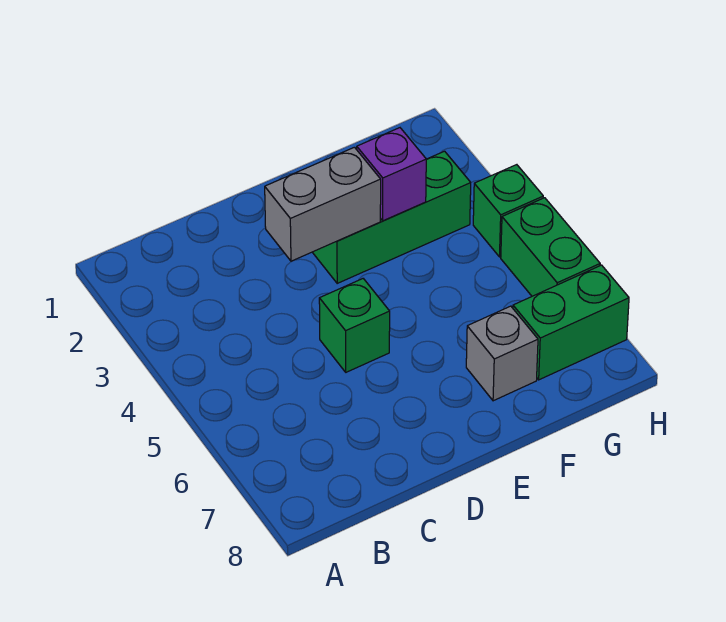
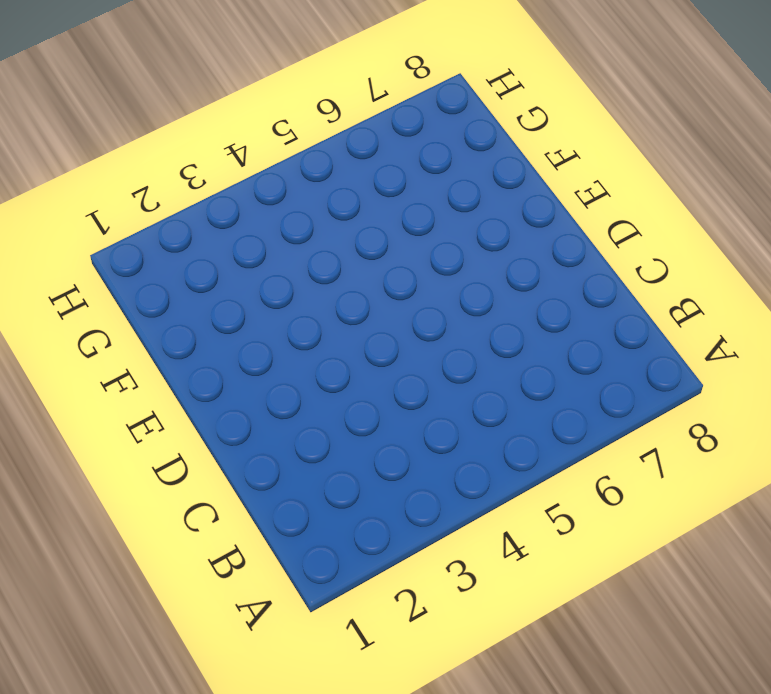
none -> green 1x1 brick [319,279,390,372]
none -> green 1x3 brick [312,151,471,283]

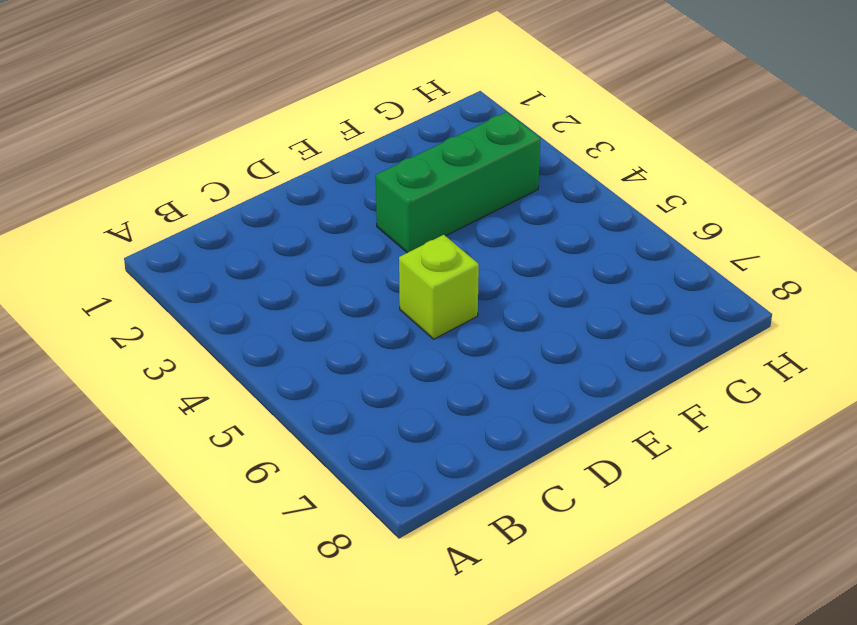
lime 1x1 brick [399,235,479,339] -> green 1x1 brick [319,279,390,372]
none -> grey 1x1 brick [466,306,538,401]
none -> green 1x2 brick [513,265,629,380]

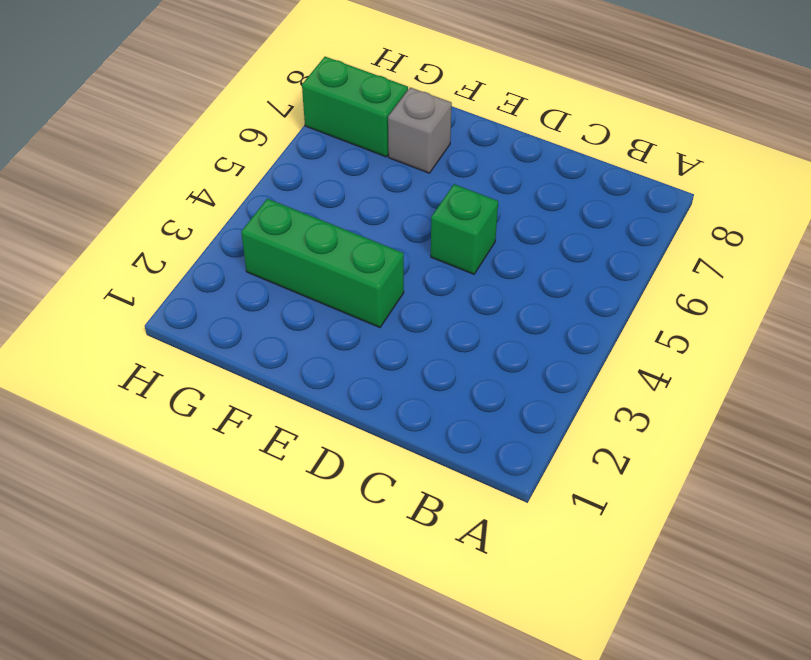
none -> green 1x1 brick [473,165,543,257]
none -> green 1x2 brick [501,198,600,296]

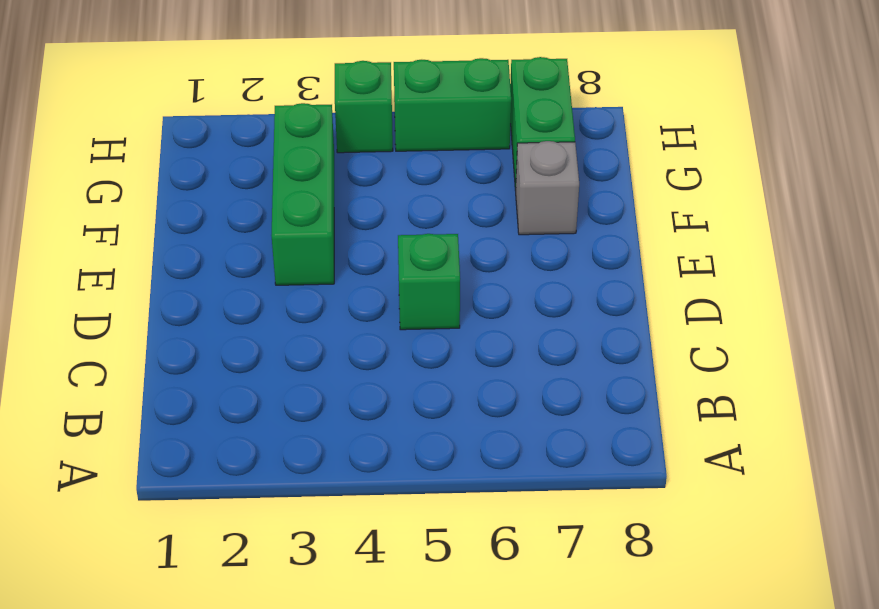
none -> grey 1x2 brick [265,147,381,261]
none -> purple 1x1 brick [357,128,426,221]

